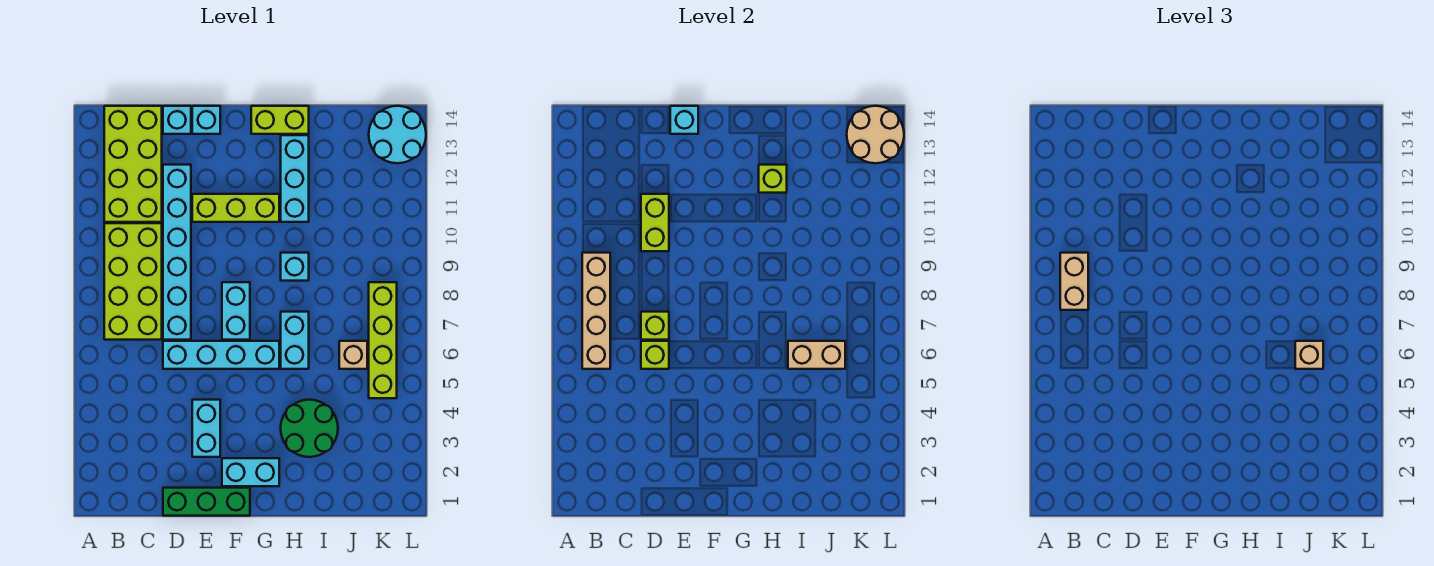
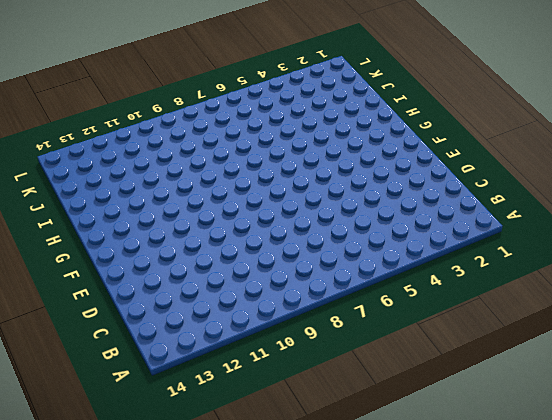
none -> lime 2x4 brick [104,223,162,340]
none -> lime 2x4 brick [104,106,162,222]
none -> green 1x3 brick [163,488,250,516]

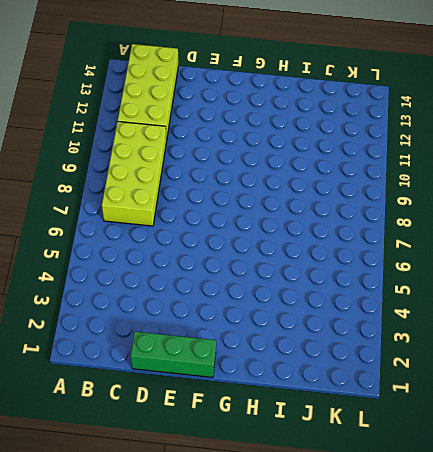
none -> cyan 1x4 brick [163,341,279,369]
none -> cyan 1x6 brick [163,165,191,340]
none -> cyan 1x1 brick [163,106,191,134]

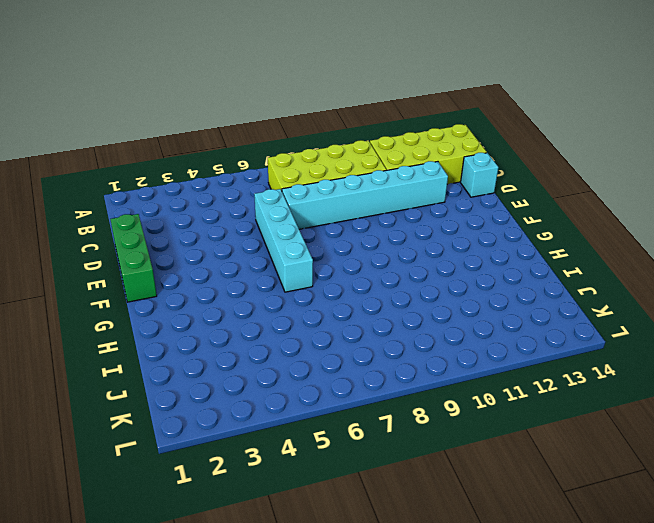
none -> cyan 1x2 brick [192,400,220,457]
none -> lime 1x3 brick [192,194,279,222]
none -> cyan 1x1 brick [192,106,220,134]

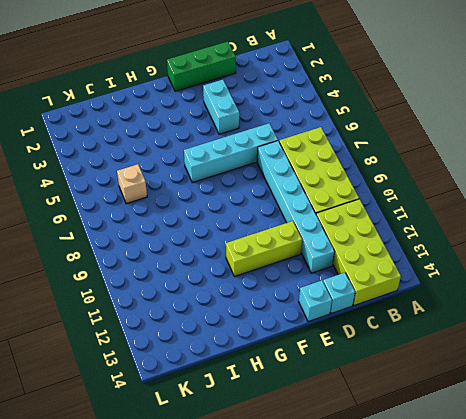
none -> cyan 1x2 brick [222,458,279,486]
none -> cyan 1x2 brick [222,282,250,340]
none -> lime 1x2 brick [251,106,309,134]

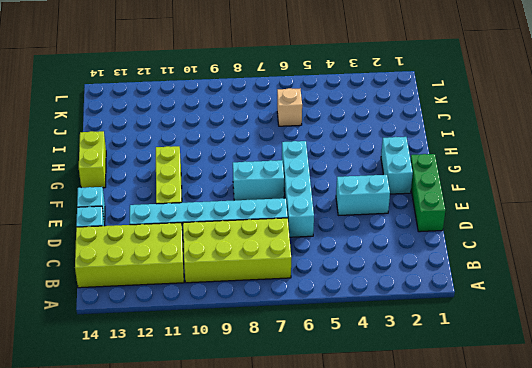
none -> green 2x2 round brick [281,400,338,457]
none -> cyan 1x2 brick [281,312,309,369]
none -> cyan 1x1 brick [281,253,309,281]

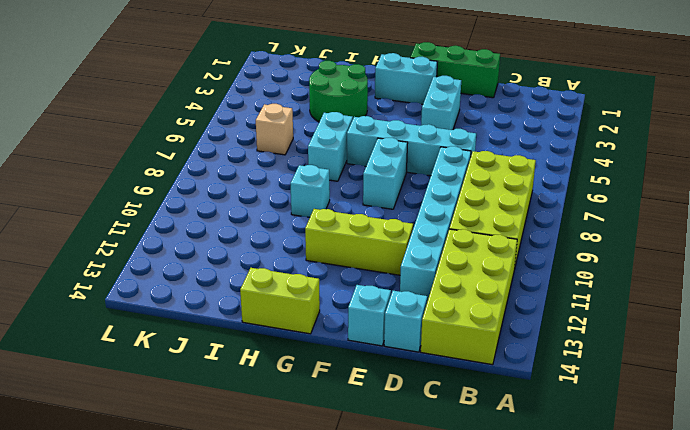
none -> cyan 1x3 brick [281,135,309,222]
none -> lime 1x4 brick [369,282,397,398]
none -> cyan 2x2 round brick [369,106,426,163]

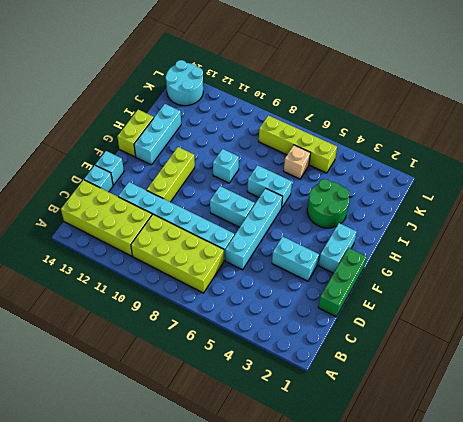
cyan 1x3 brick [134,104,181,165] -> cyan 1x3 brick turned to [281,135,309,222]
none -> tan 1x4 brick [582,253,610,369]
none -> lime 1x1 brick [641,341,669,369]
none -> lime 1x1 brick [641,312,669,340]

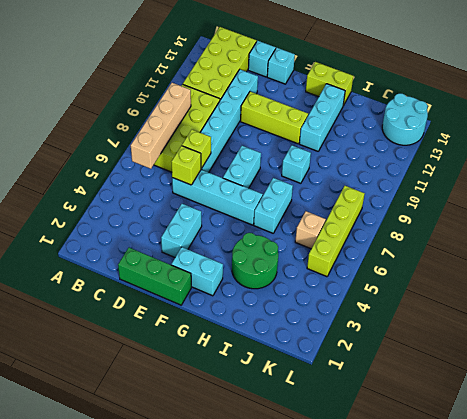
none -> lime 1x2 brick [641,194,669,251]
none -> cyan 1x1 brick [670,106,698,134]
none -> lime 1x1 brick [759,165,787,193]

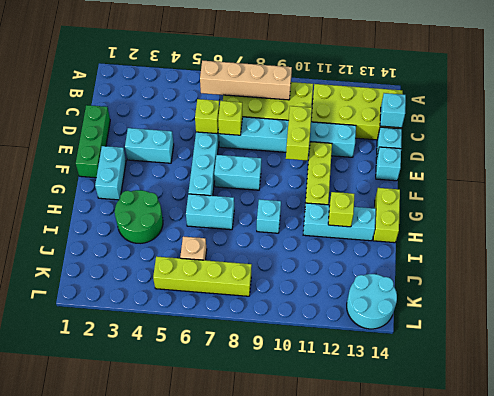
cyan 1x1 brick [380,93,406,128] -> cyan 1x1 brick moved to [670,106,698,134]
lime 1x2 brick [286,106,312,161] -> lime 1x2 brick turned to [641,194,669,251]
none -> tan 1x2 brick [788,341,845,369]
none -> tan 2x2 round brick [847,106,904,163]
none -> tan 1x2 brick [1060,253,1088,310]

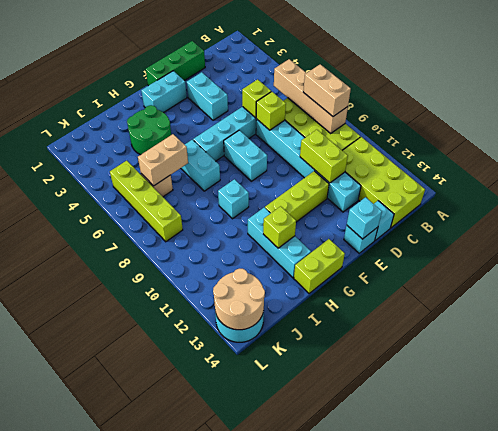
none -> tan 1x1 brick [1295,341,1323,369]

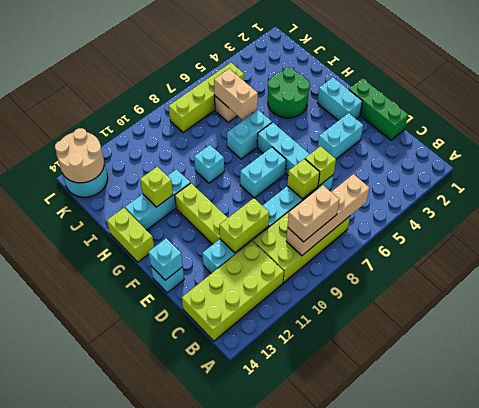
none -> cyan 1x1 brick [163,106,191,134]
none -> tan 1x1 brick [1295,341,1323,369]

